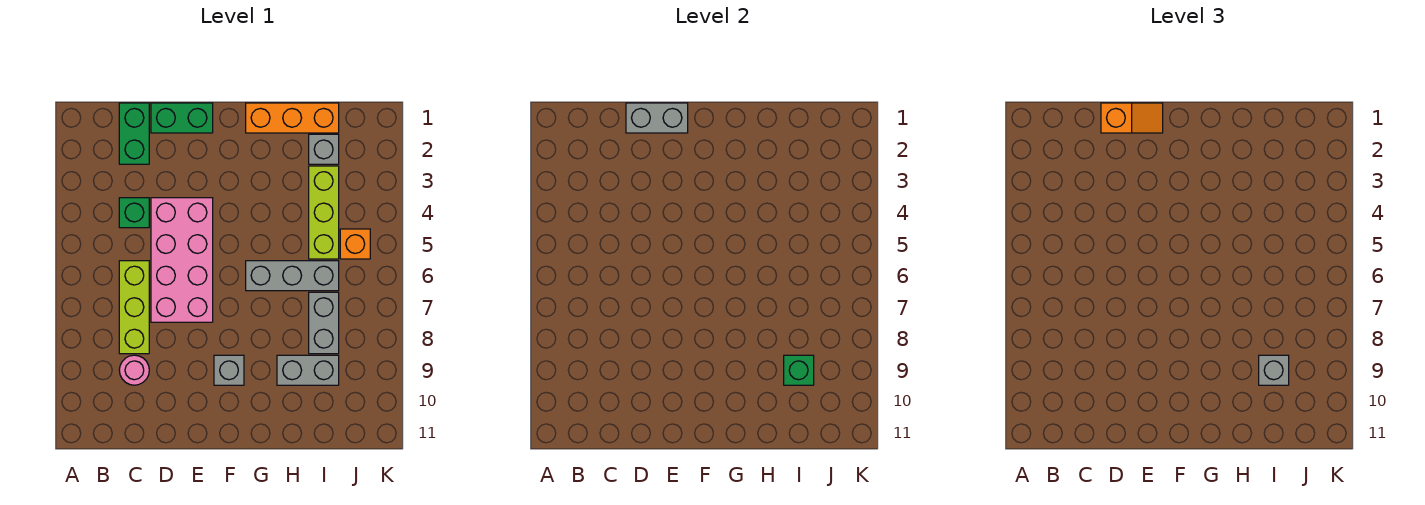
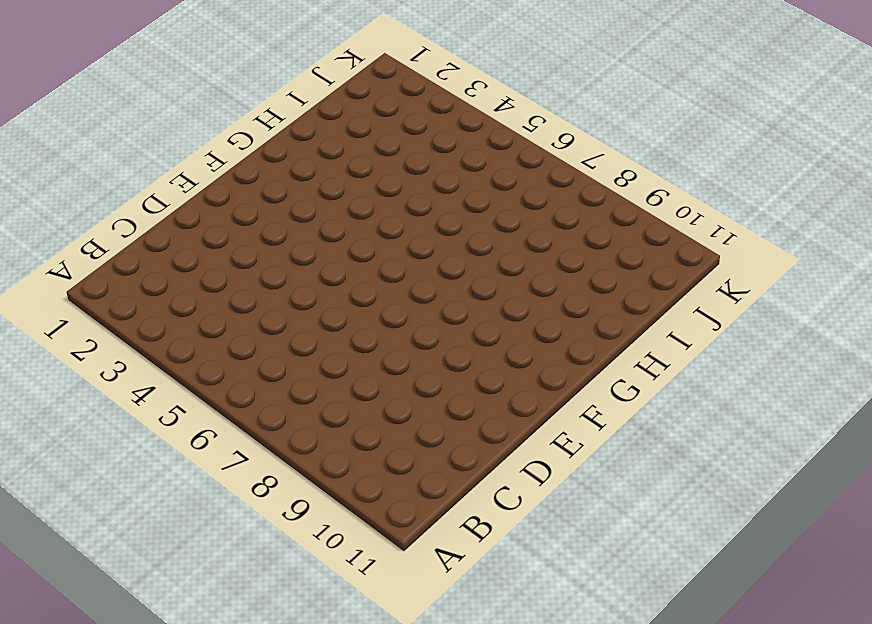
none -> green 1x2 brick [119,103,149,164]
none -> green 1x1 brick [119,198,149,228]
none -> lime 1x3 brick [119,261,149,354]

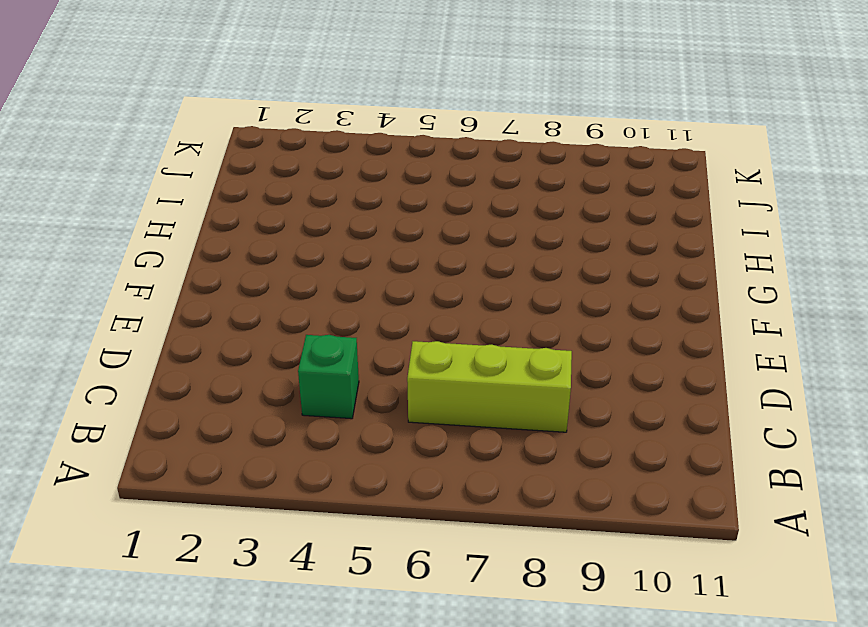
none -> green 1x2 brick [119,103,149,164]
none -> pink 1x1 round brick [119,355,149,385]
none -> green 1x2 brick [151,103,213,133]

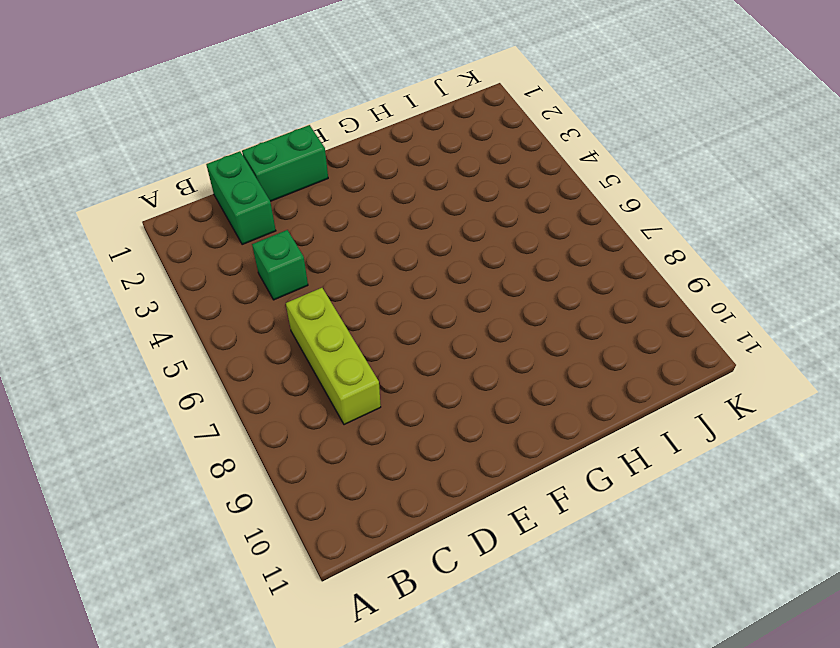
none -> pink 1x1 round brick [119,355,149,385]
none -> pink 2x4 brick [151,198,213,322]
none -> grey 1x1 brick [214,355,244,385]

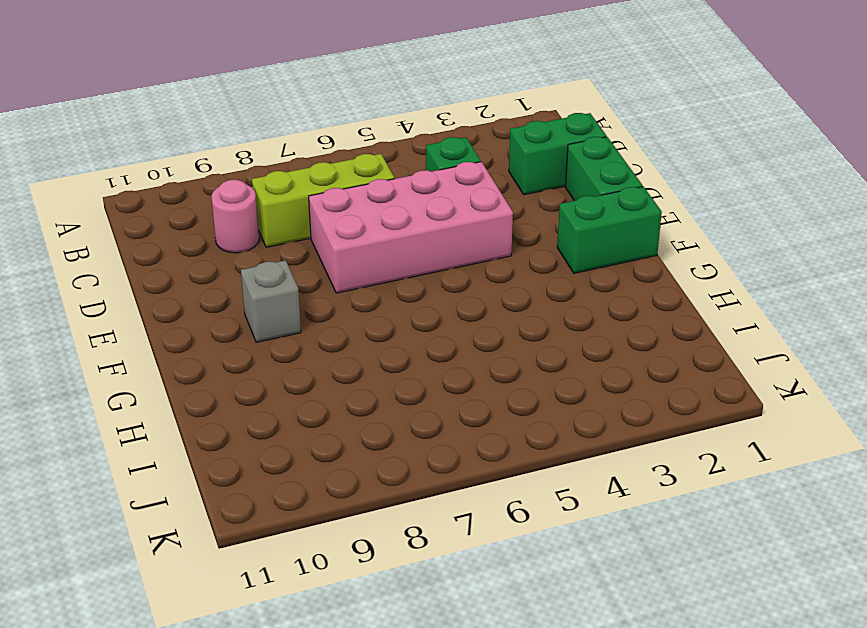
green 1x2 brick [557,187,662,273] -> none
none -> orange 1x3 brick [246,103,339,133]
none -> grey 1x3 brick [246,261,339,291]
none -> grey 1x2 brick [277,355,339,385]

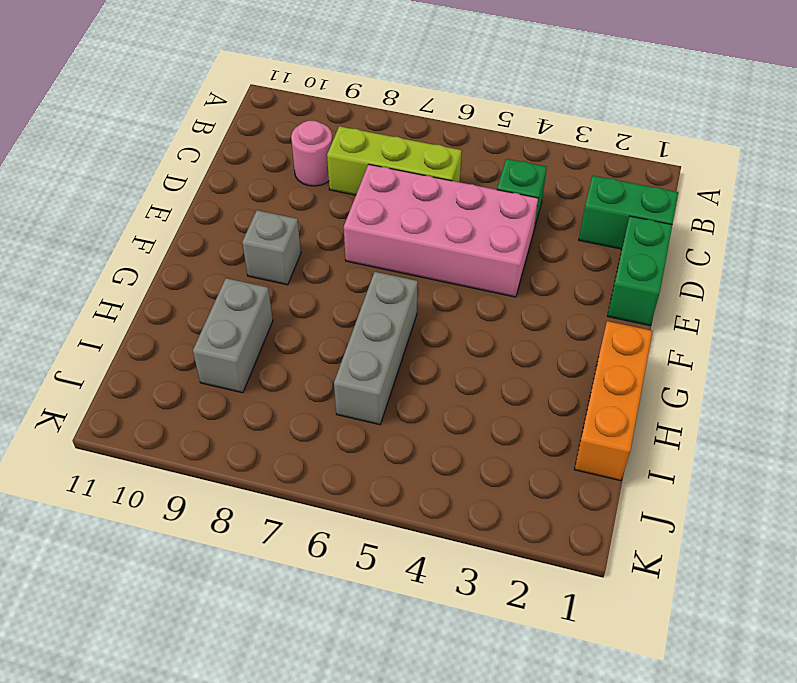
none -> grey 1x1 brick [309,134,339,164]
none -> lime 1x3 brick [309,166,339,259]
none -> grey 1x2 brick [309,292,339,354]

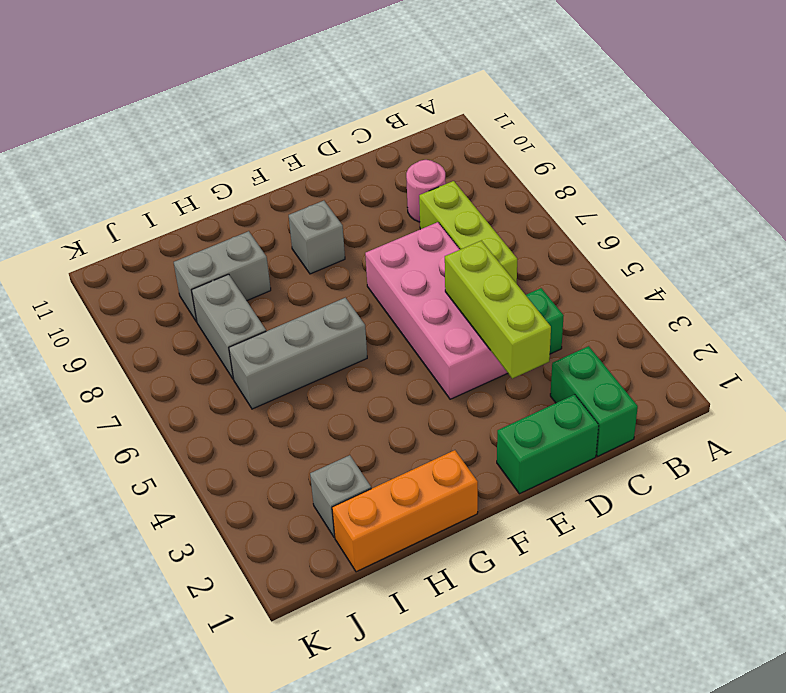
lime 1x3 brick [445,241,551,378] -> lime 1x3 brick moved to [309,166,339,259]
none -> orange 1x1 brick [340,229,370,259]
none -> grey 1x2 brick [626,103,688,133]
none -> green 1x1 brick [784,355,814,385]

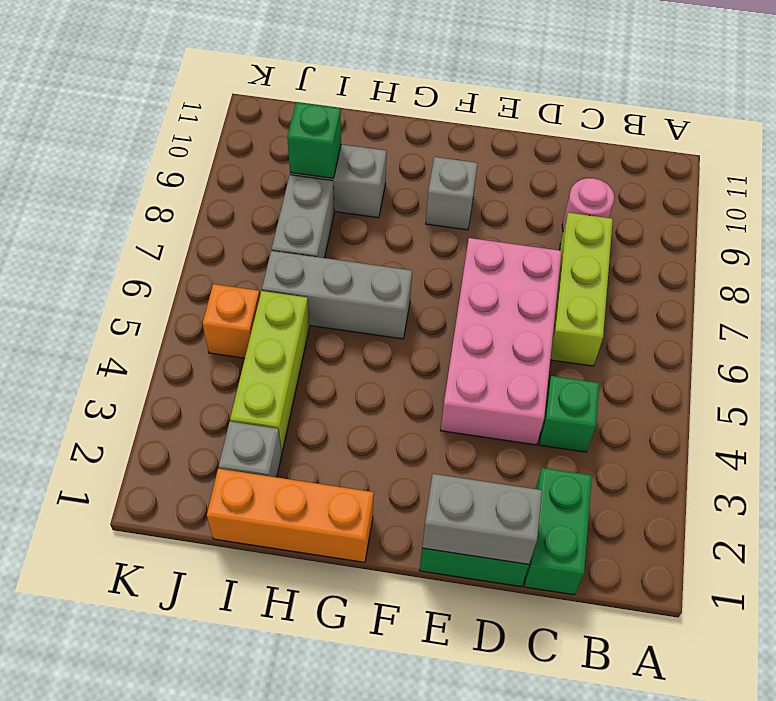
none -> orange 1x2 slope [1101,103,1163,133]
none -> grey 1x1 brick [1259,355,1289,385]

